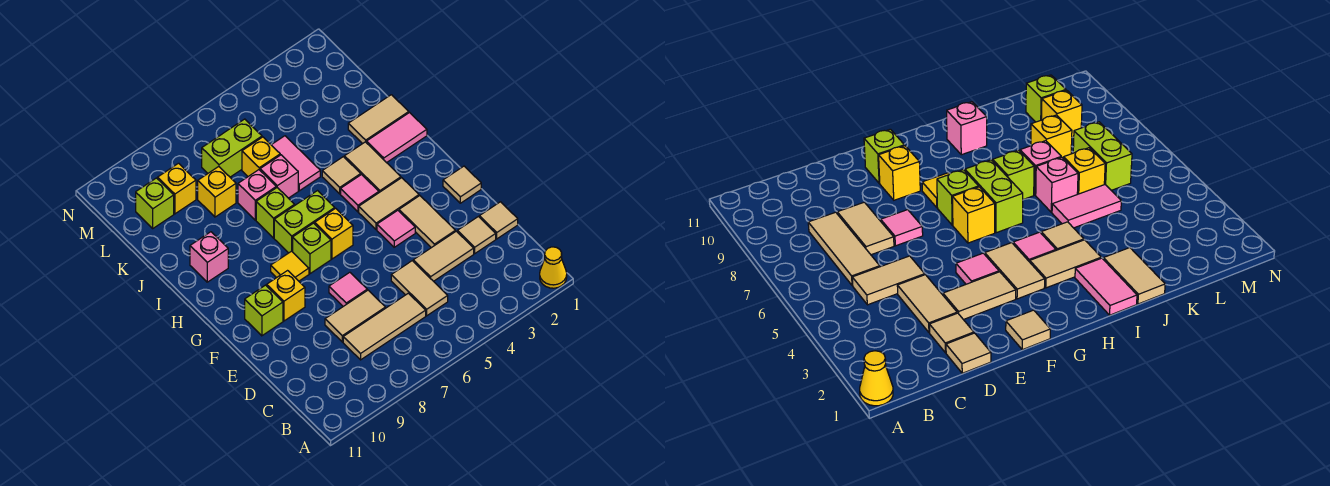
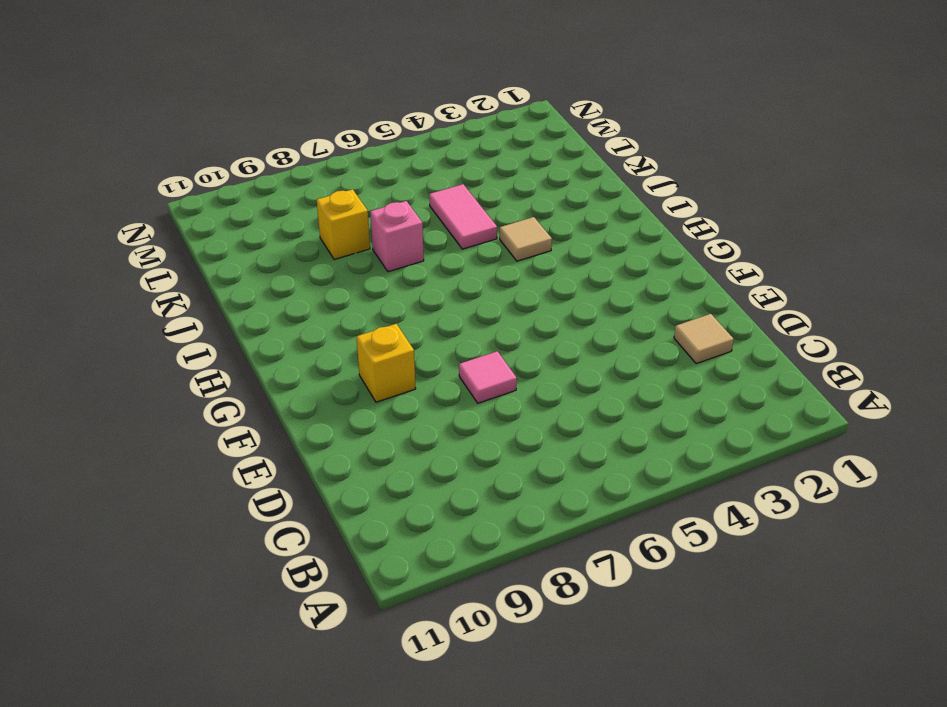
none -> yellow 1x1 cone [540,247,567,288]
none -> tan 1x2 tile [391,261,448,316]
none -> tan 1x3 tile [343,293,426,360]
none -> tan 1x1 tile [479,202,518,239]

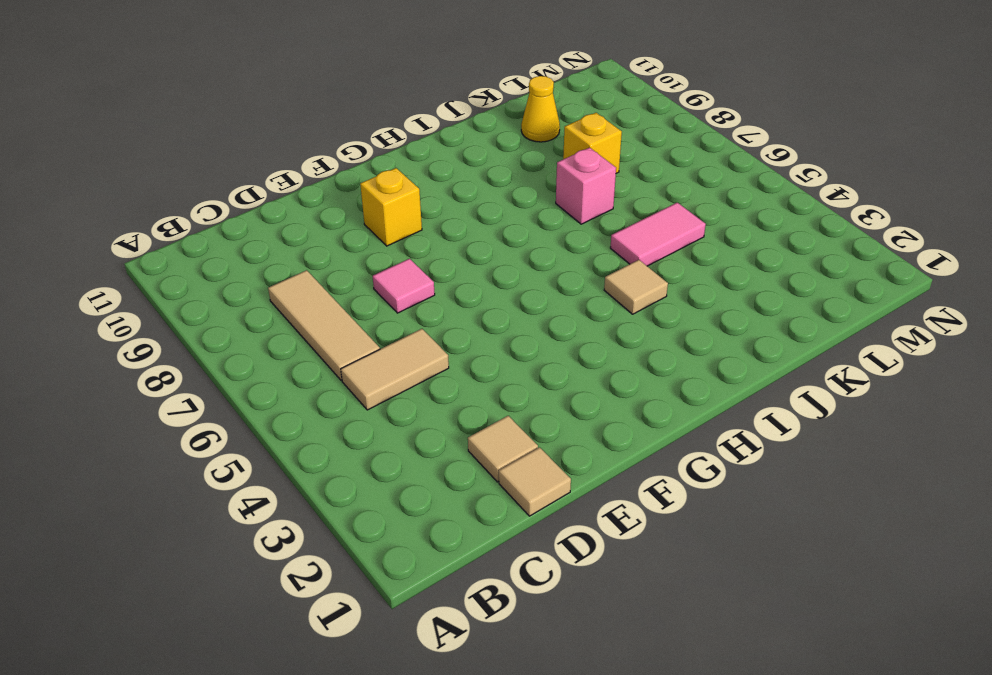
yellow 1x1 cone [521,76,560,142] -> yellow 1x1 cone moved to [540,247,567,288]
none -> tan 1x2 tile [413,231,474,281]
none -> tan 1x2 tile [325,290,385,342]
none -> tan 1x2 tile [399,196,455,248]
none -> tan 1x1 tile [443,166,481,203]

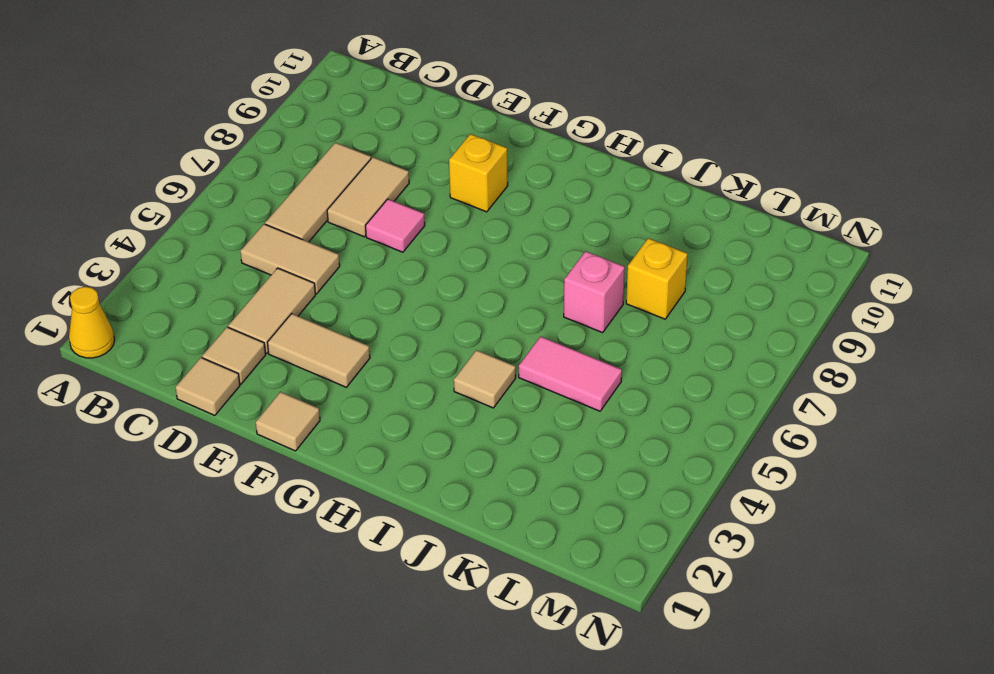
none -> pink 1x1 tile [377,210,415,247]
none -> lime 1x1 brick [245,285,283,336]
none -> tan 1x2 tile [359,178,419,229]
none -> yellow 1x1 brick [315,208,353,259]

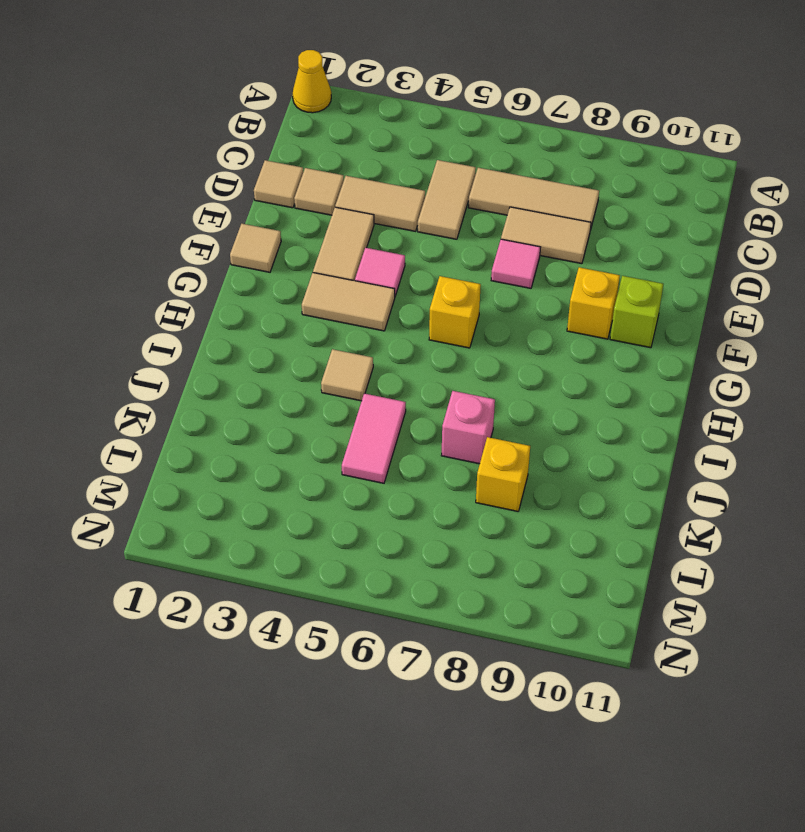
none -> lime 1x1 brick [293,223,331,274]
none -> yellow 1x1 tile [271,251,309,281]
none -> tan 1x2 tile [344,142,401,192]
none -> pink 1x1 tile [341,175,379,212]

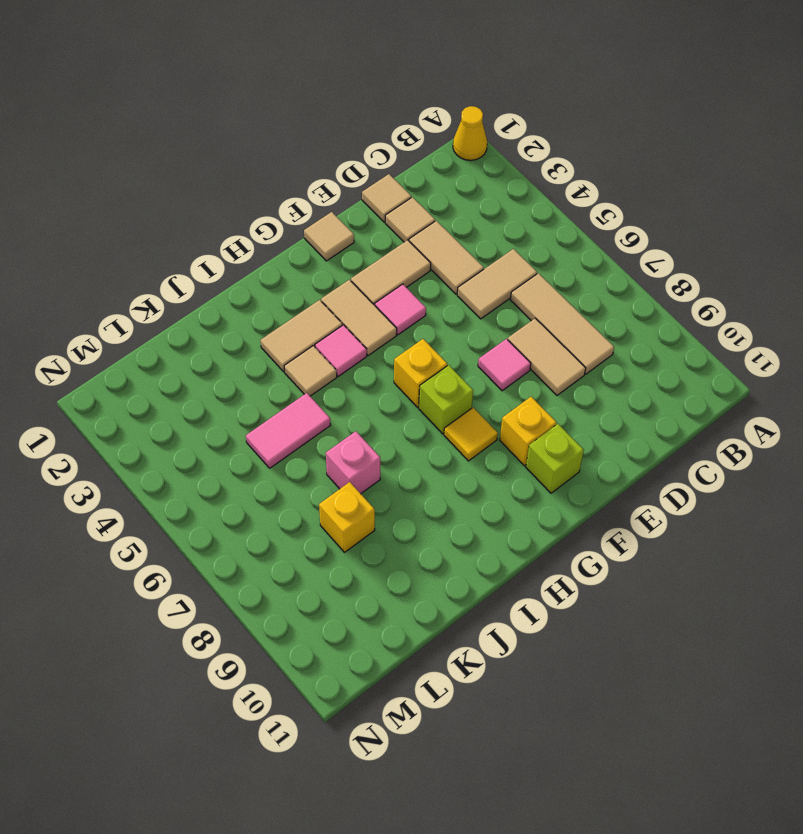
none -> lime 1x2 brick [274,191,335,253]
none -> pink 1x2 tile [366,113,427,163]
none -> lime 1x1 brick [256,188,295,238]
none -> pink 1x1 brick [190,232,228,282]

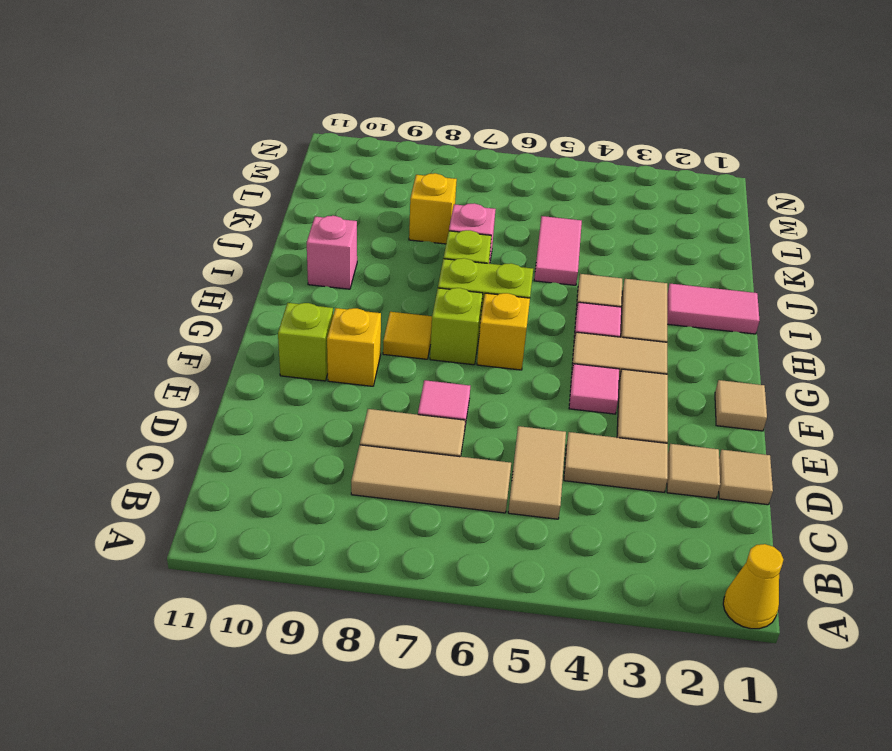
none -> tan 1x2 tile [348,95,409,144]
none -> pink 1x1 brick [260,155,298,198]
none -> yellow 1x1 brick [242,137,280,176]
none -> lime 1x2 brick [202,119,262,177]

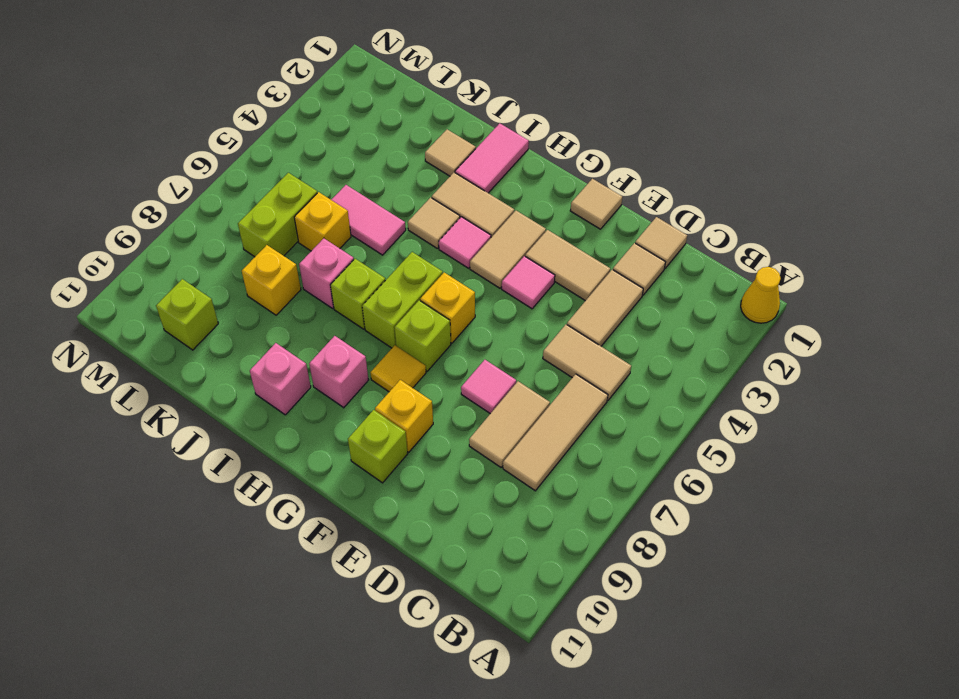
pink 1x1 brick [309,336,368,408] -> pink 1x1 brick moved to [260,155,298,198]
tan 1x1 tile [425,129,476,176] -> tan 1x2 tile [348,95,409,144]
none -> yellow 1x1 brick [158,163,196,214]

